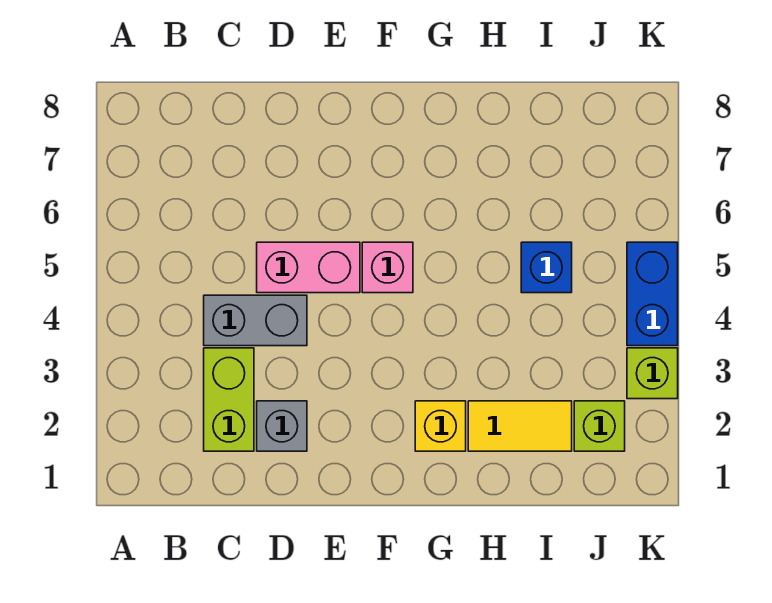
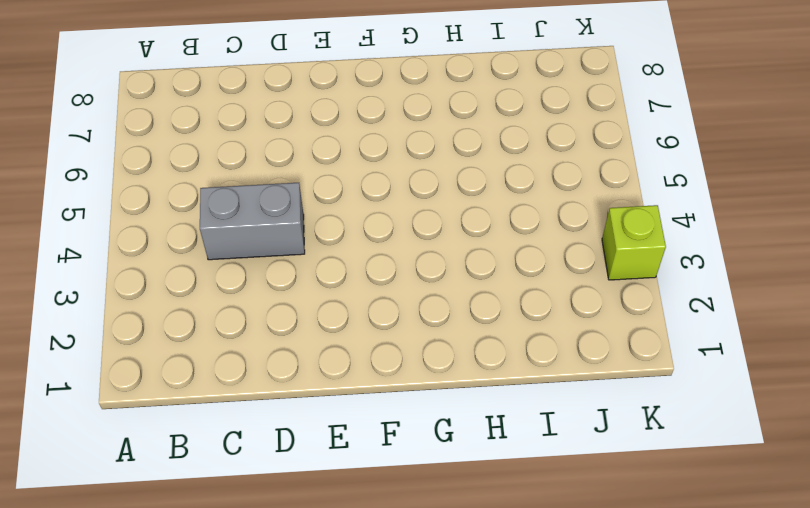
none -> lime 1x2 brick [204,348,254,451]
none -> grey 1x1 brick [257,401,307,451]

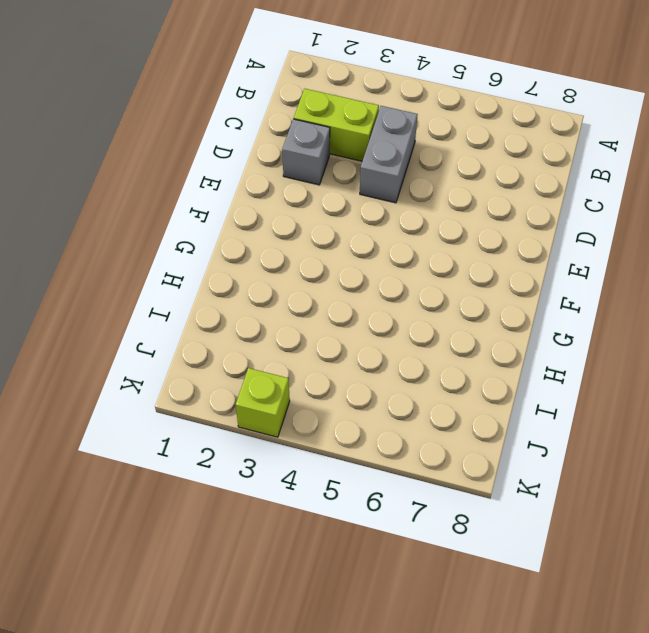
none -> pink 1x2 brick [257,242,360,293]
none -> pink 1x1 brick [362,242,413,293]

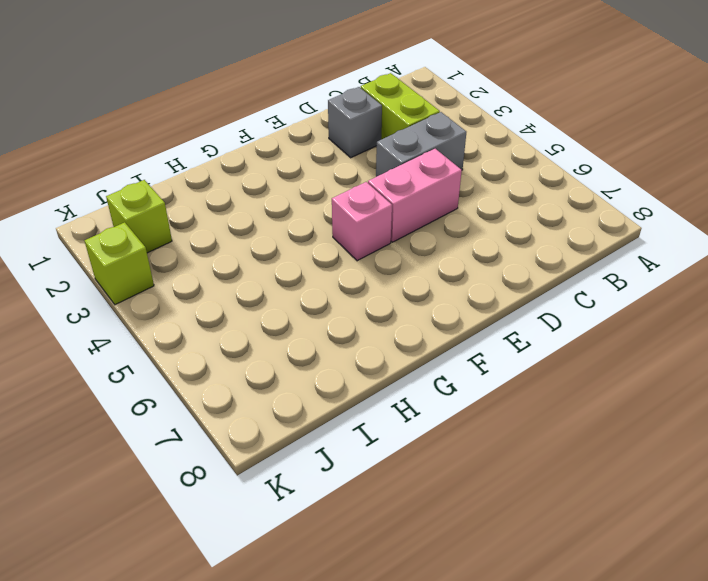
none -> yellow 1x1 brick [415,401,466,451]
none -> yellow 1x2 tile [468,401,572,451]

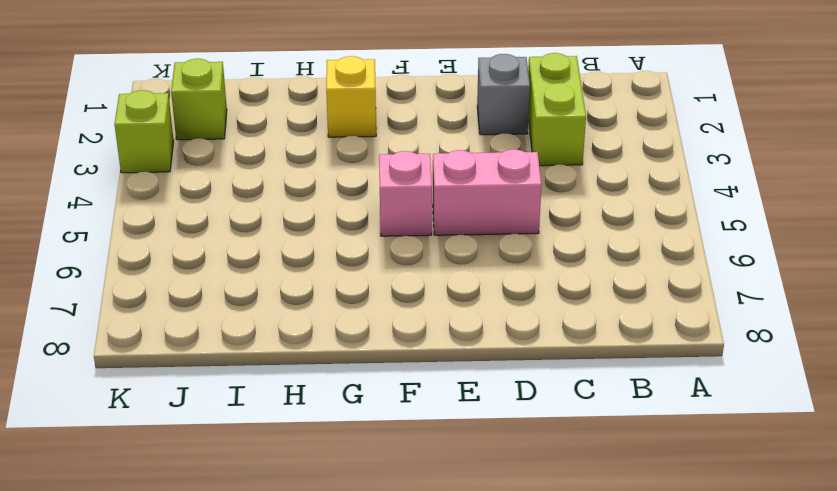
none -> grey 1x2 brick [204,295,307,346]
none -> yellow 1x2 tile [468,401,572,451]

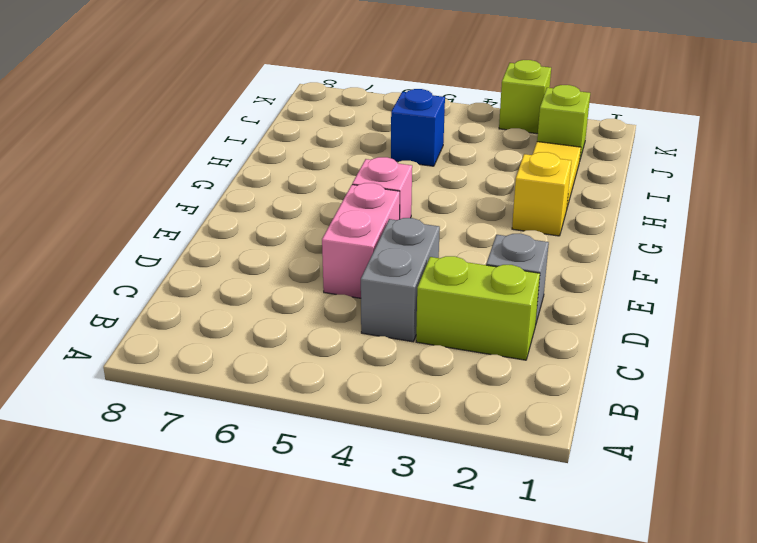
none -> blue 1x2 brick [627,242,678,346]

